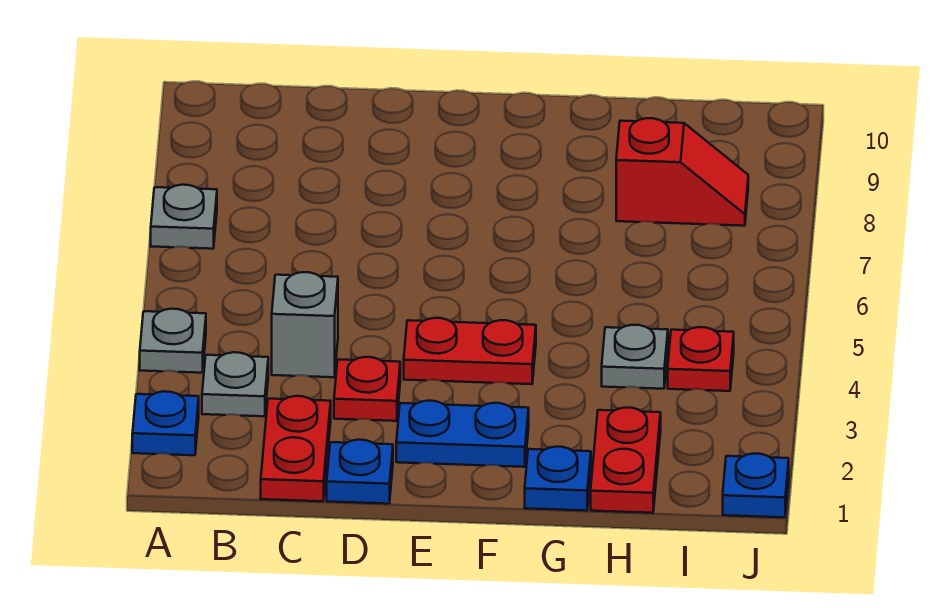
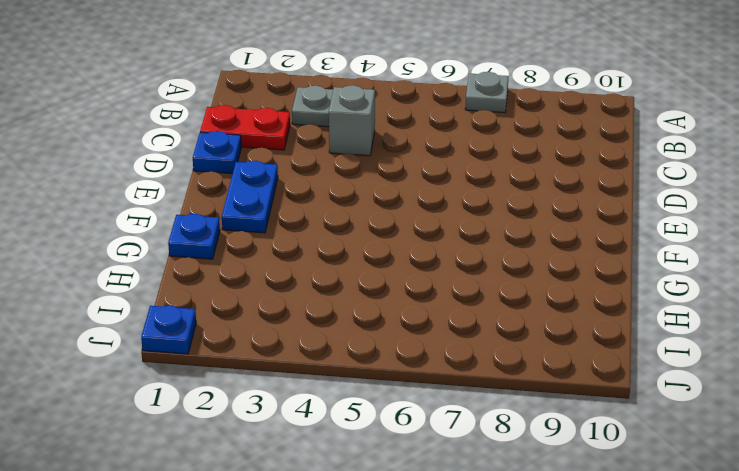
none -> blue 1x1 plate [132,391,199,455]
none -> grey 1x1 plate [140,309,206,373]
none -> red 1x1 plate [334,357,400,421]

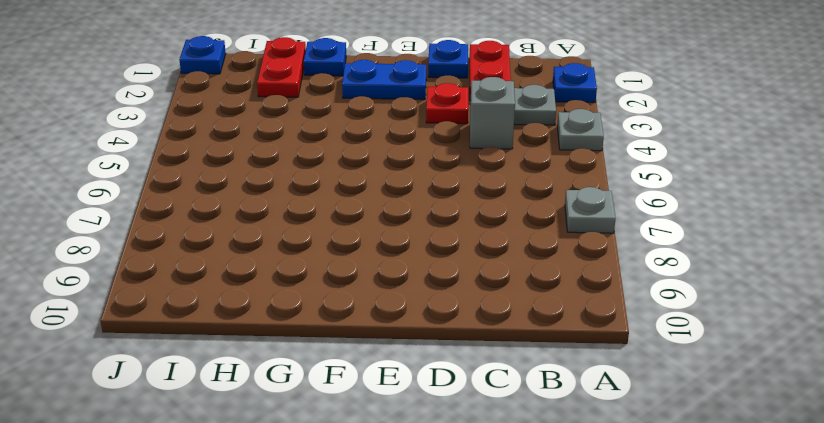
none -> red 1x2 plate [404,318,536,384]
none -> grey 1x1 plate [602,325,668,389]
none -> red 1x2 slope [616,118,748,226]

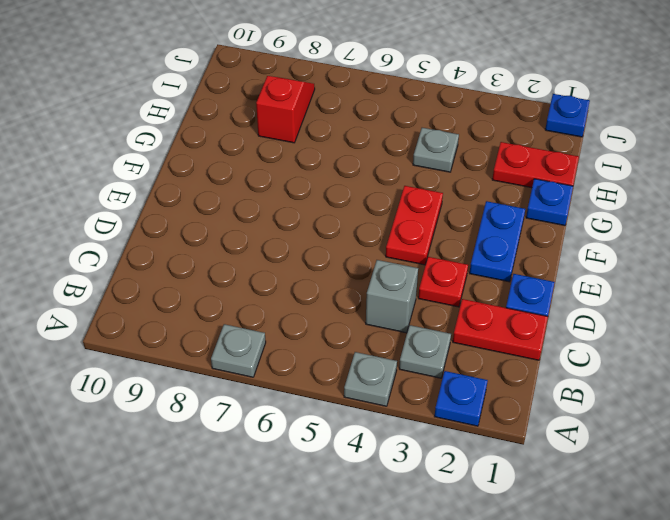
none -> red 1x1 plate [668,327,734,391]

